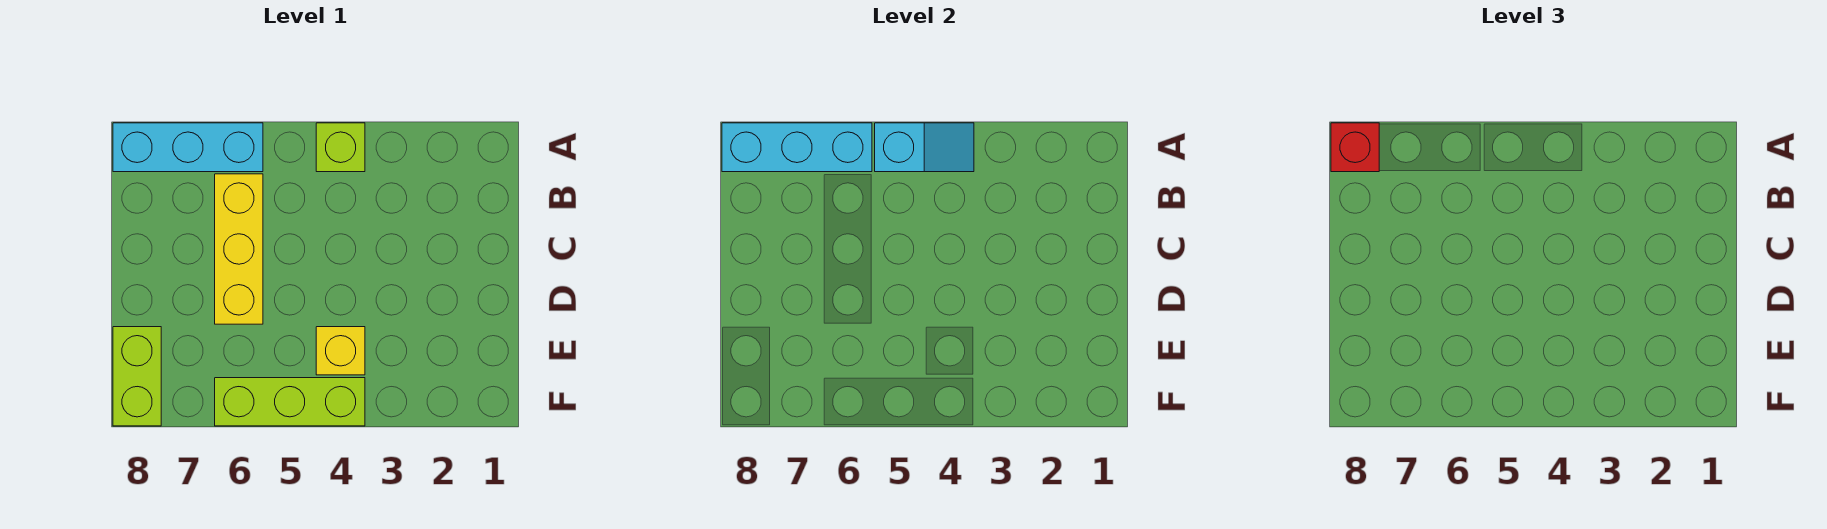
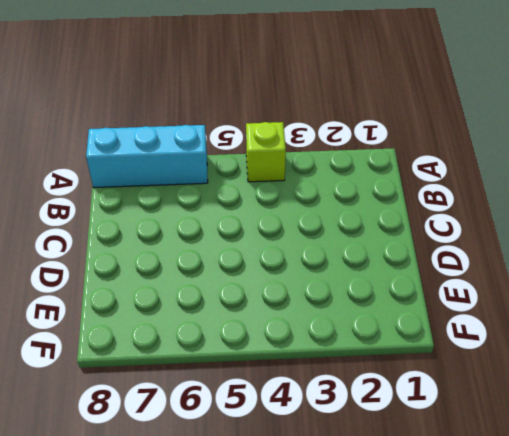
none -> yellow 1x3 brick [215,174,263,324]
none -> yellow 1x1 brick [316,327,365,375]

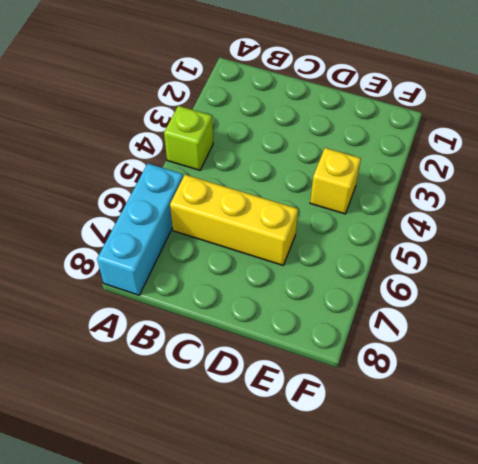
none -> lime 1x2 brick [113,327,161,426]
none -> lime 1x3 brick [215,378,365,426]

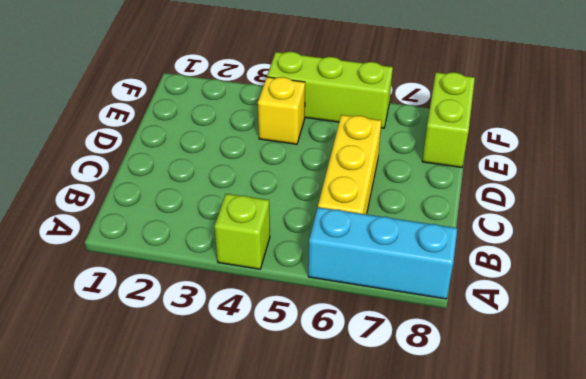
none -> cyan 1x2 slope [875,123,974,172]
none -> cyan 1x3 brick [722,123,872,172]

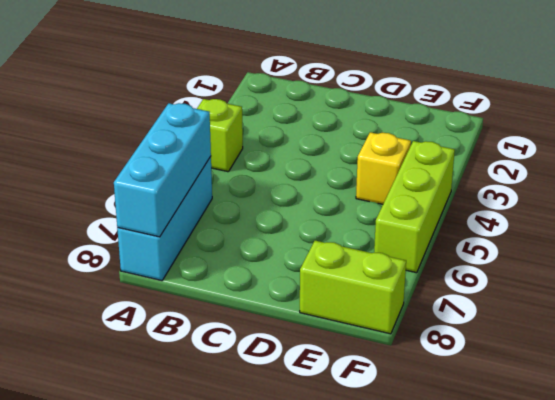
none -> yellow 1x3 brick [215,174,263,324]
none -> cyan 1x2 slope [875,123,974,172]

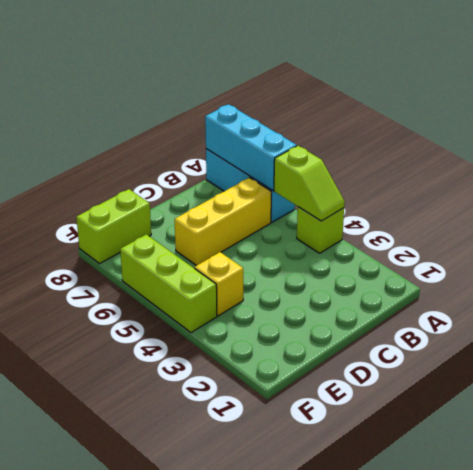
lime 1x2 slope [274,146,345,221] -> cyan 1x2 slope [875,123,974,172]
none -> red 1x1 brick [1331,123,1379,172]

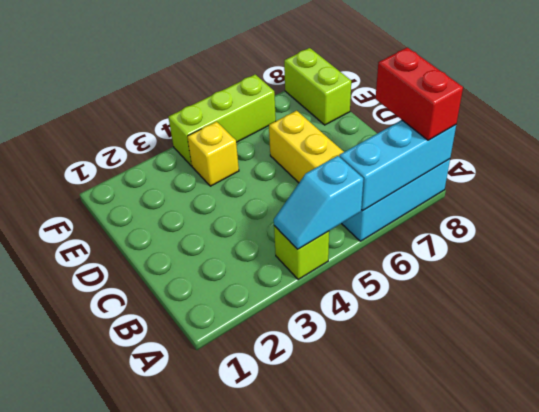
red 1x2 brick [376,47,463,140] -> red 1x1 brick [1331,123,1379,172]

